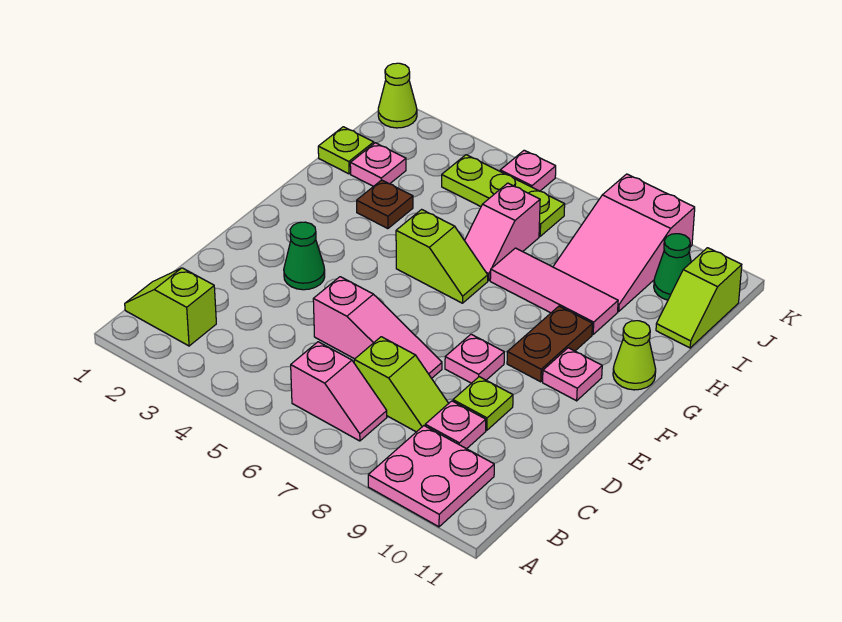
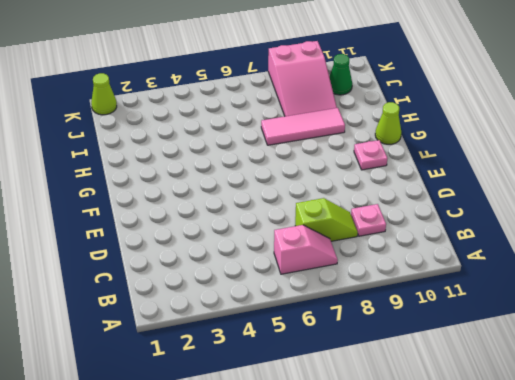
none -> pink 2x2 plate [368,426,494,527]
none -> lime 1x2 slope [125,268,216,346]
none -> pink 1x3 slope [313,277,442,378]

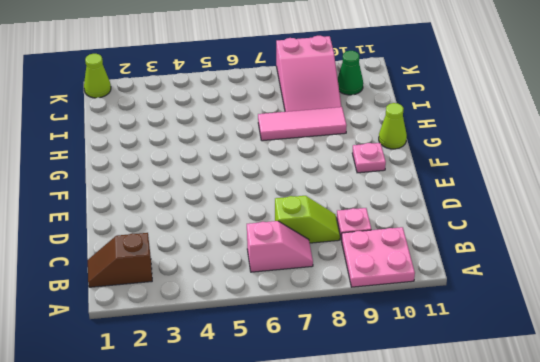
brown 1x2 slope [88,233,152,287] -> lime 1x2 slope [125,268,216,346]
none -> pink 1x3 slope [313,277,442,378]
none -> lime 1x1 plate [453,377,513,430]
none -> green 1x1 cone [284,222,325,290]

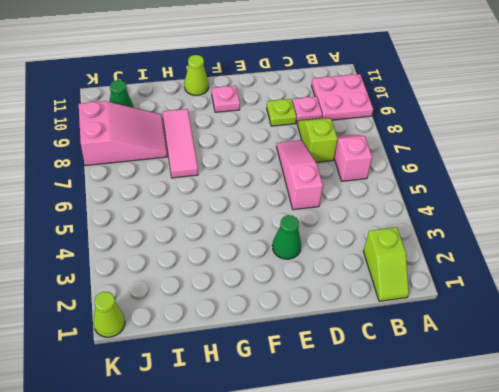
none -> pink 1x1 plate [445,334,504,383]
none -> brown 1x2 plate [507,306,592,382]
none -> lime 1x2 slope [396,209,488,303]

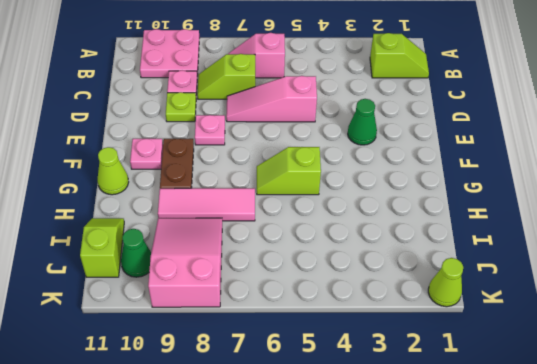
none -> brown 1x1 plate [357,180,413,229]
none -> pink 1x2 slope [465,183,540,281]
none -> lime 1x1 plate [318,127,374,174]

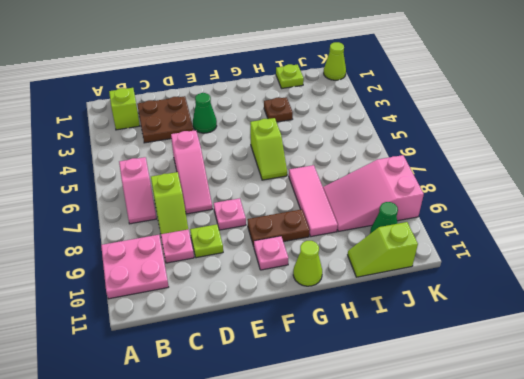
brown 2x2 plate [137,96,193,143] -> none
none -> pink 1x2 slope [465,183,540,281]
none -> pink 1x1 plate [350,143,406,187]
none -> lime 1x3 plate [442,155,565,236]

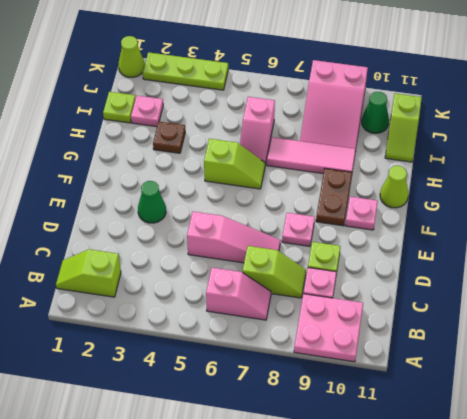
lime 1x3 plate [143,52,228,90] -> lime 1x3 plate moved to [442,155,565,236]
none -> pink 1x1 plate [500,150,556,191]

